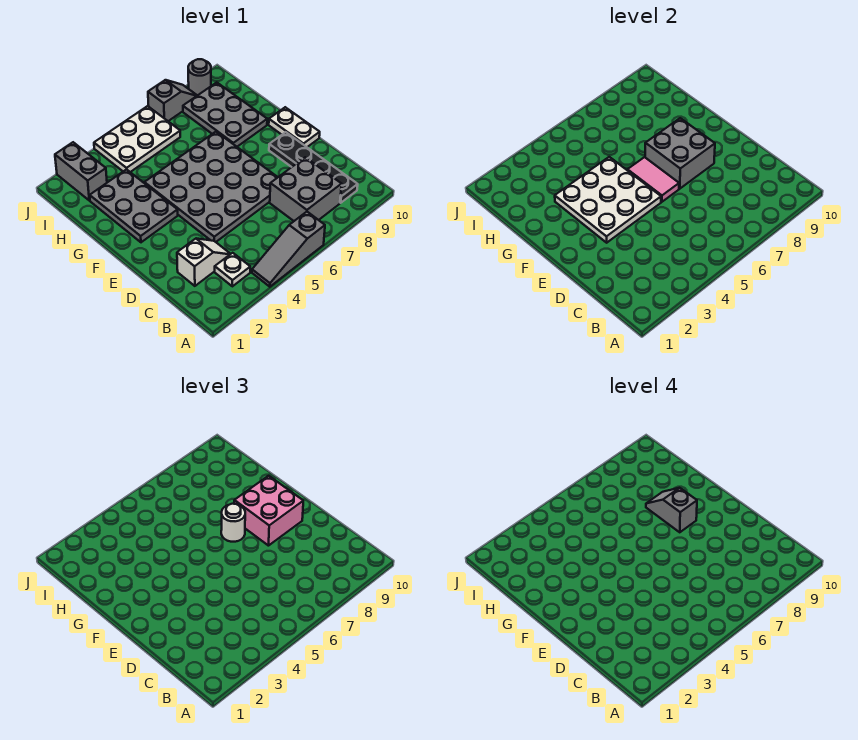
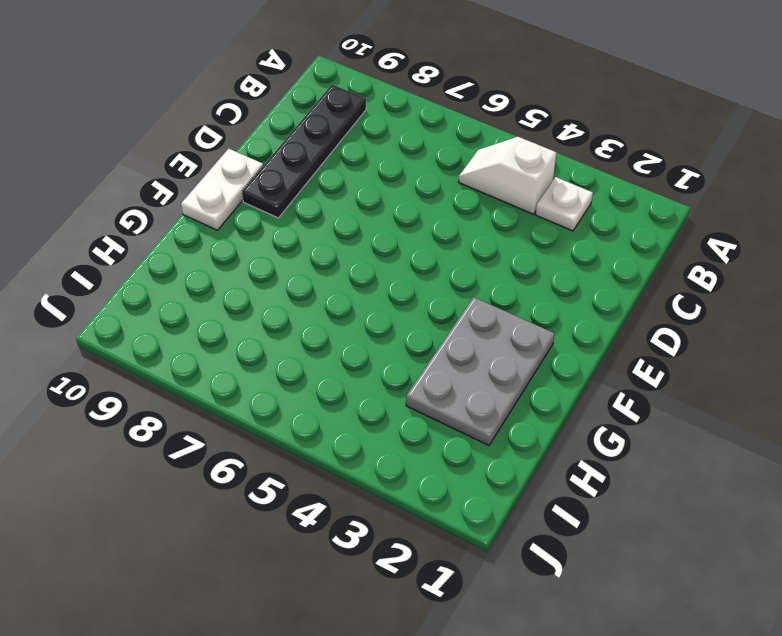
white 1x2 slope [459,137,556,214] -> white 1x2 slope moved to [177,238,230,286]
none -> grey 1x3 slope [252,212,325,287]
none -> grey 2x2 brick [270,157,342,221]
none -> grey 4x4 plate [144,132,278,242]

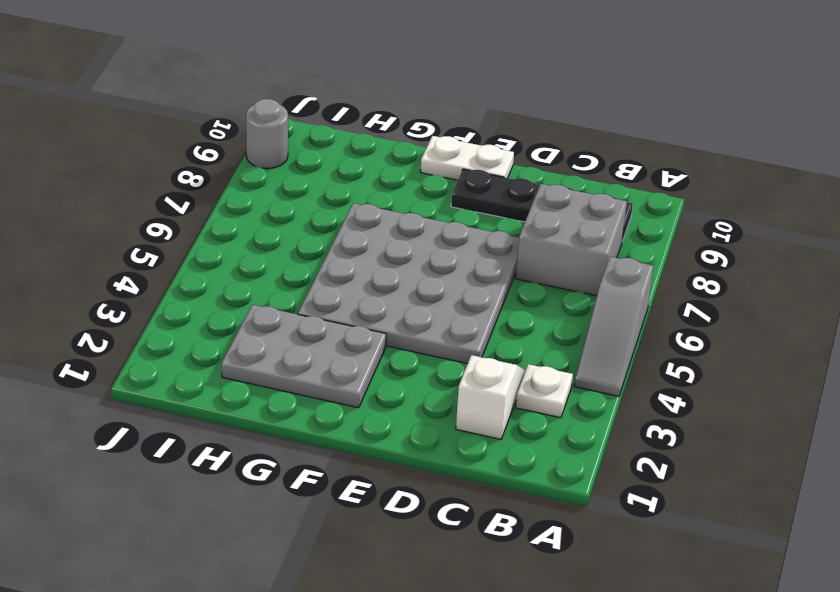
none -> grey 2x3 plate [183,82,267,147]
none -> grey 1x2 brick [55,142,107,201]
none -> white 2x3 plate [94,106,180,172]

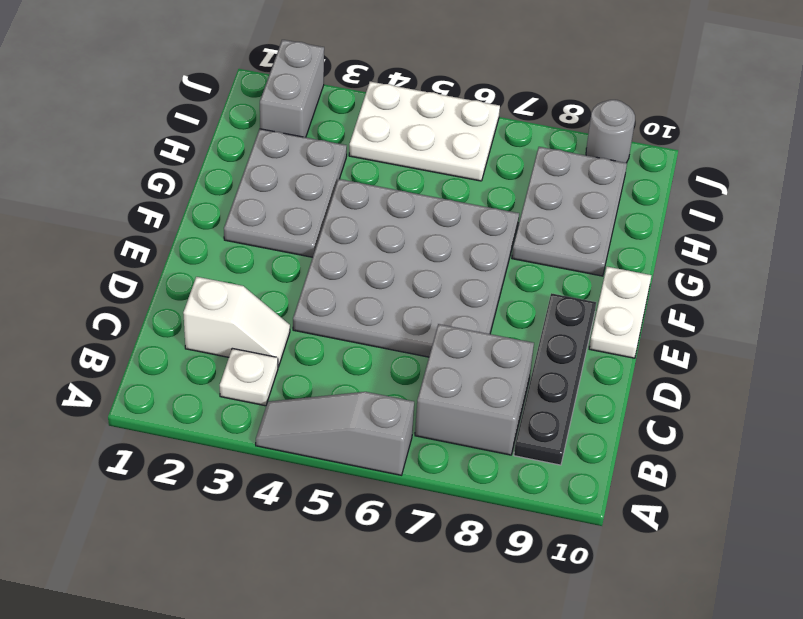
none -> grey 1x2 slope [148,80,197,121]
none -> white 3x3 plate [555,157,661,243]
none -> pink 1x2 tile [627,157,679,202]

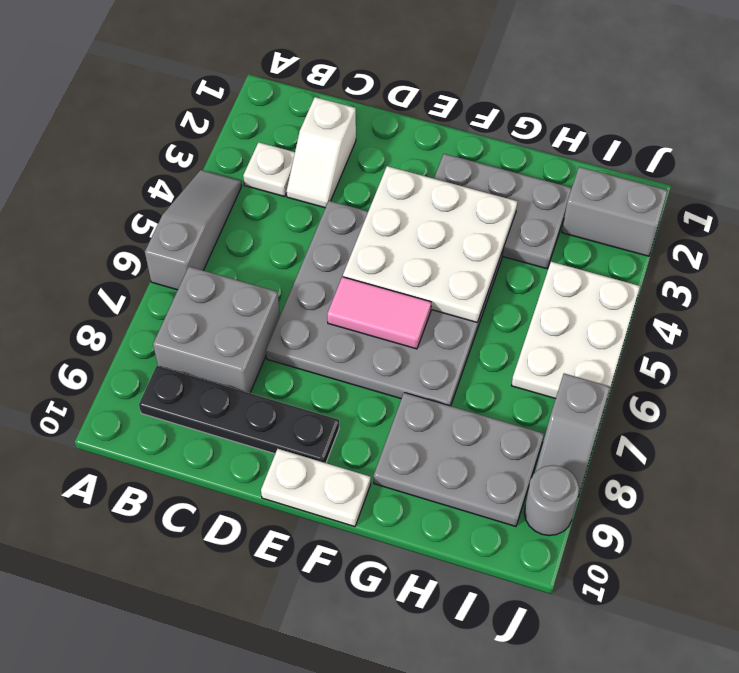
none -> grey 2x2 brick [645,118,715,189]
none -> pink 2x2 brick [234,476,303,546]
none -> white 1x1 round brick [221,504,245,542]

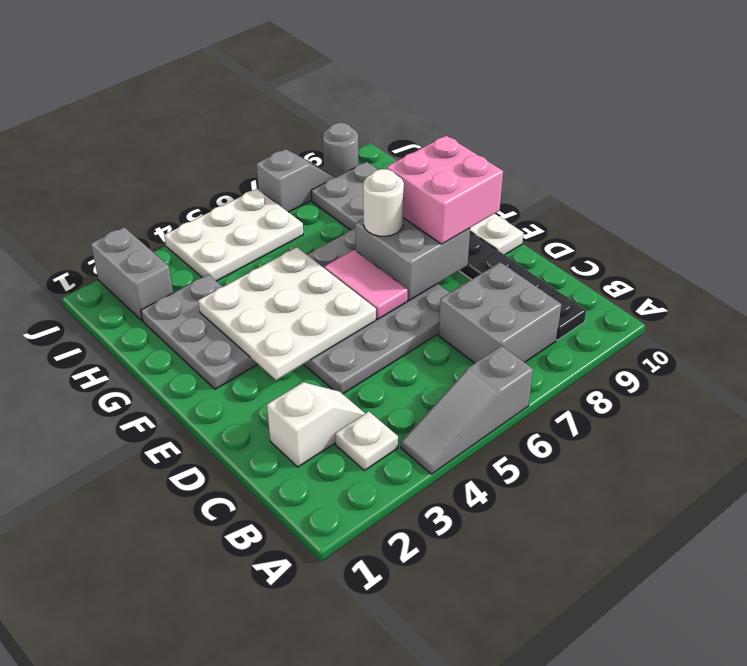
none -> grey 1x2 slope [646,488,697,532]

